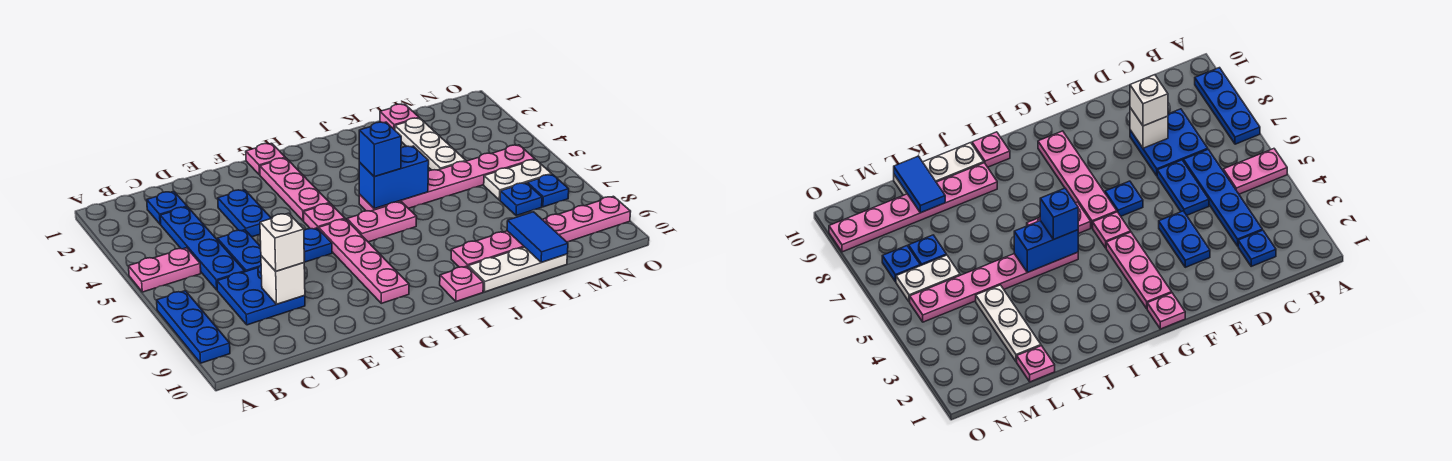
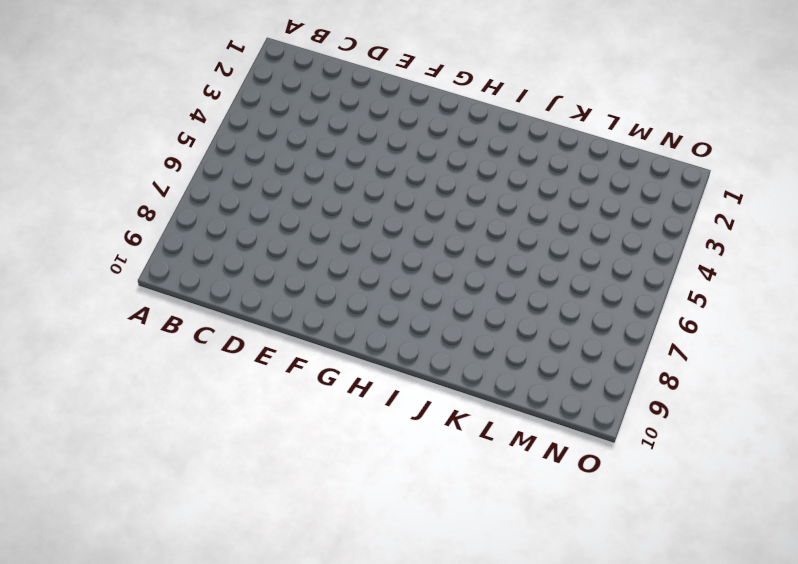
none -> pink 1x2 plate [129,248,201,292]
none -> blue 1x3 plate [157,291,230,363]
none -> blue 1x1 plate [147,191,187,224]

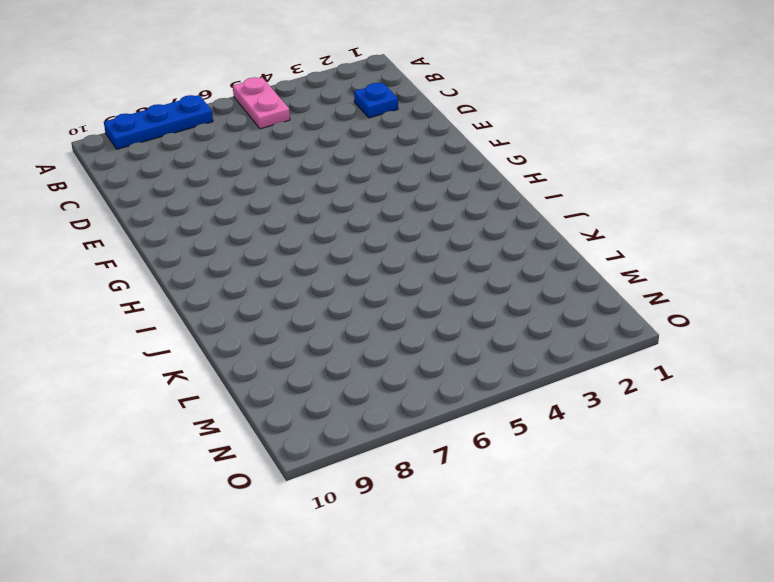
none -> blue 1x4 plate [160,207,245,290]
none -> blue 2x2 plate [217,266,305,325]
none -> blue 1x2 plate [217,230,261,272]

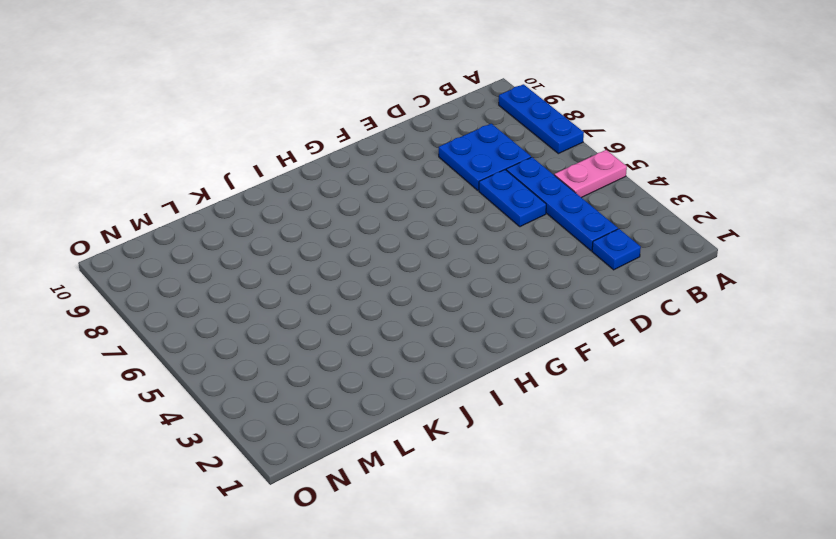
none -> blue 1x2 plate [218,190,271,237]
none -> blue 1x1 plate [304,228,332,262]
none -> pink 1x1 plate [246,143,285,175]

